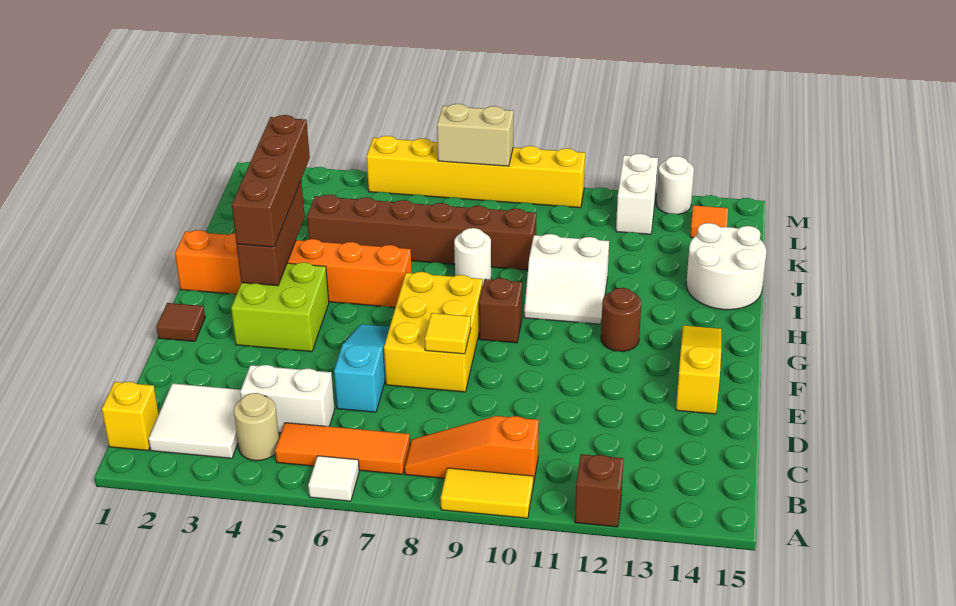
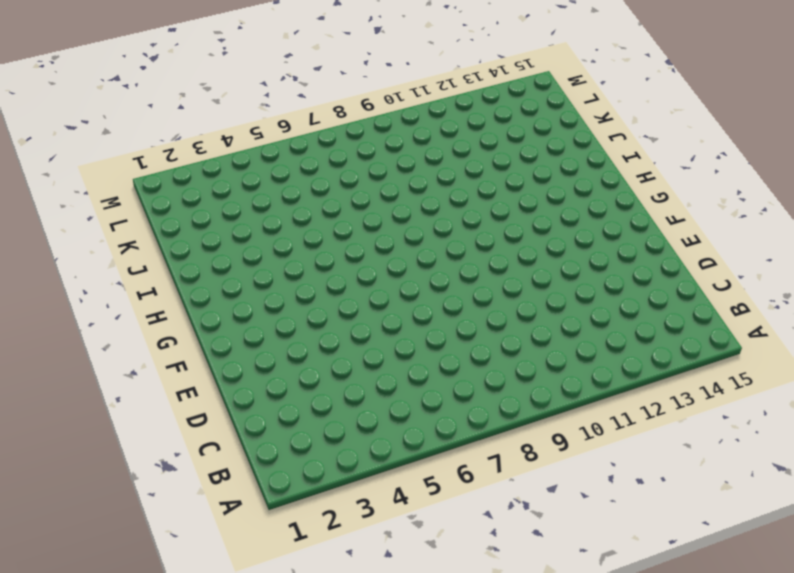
none -> white 1x1 tile [308,456,359,501]
none -> yellow 1x2 tile [441,468,533,518]
none -> brown 1x1 brick [575,454,624,527]

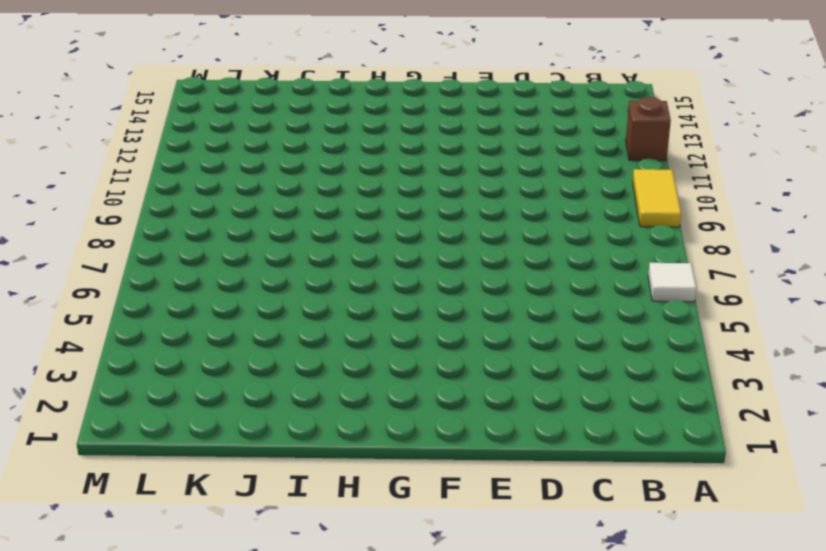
none -> yellow 1x1 brick [102,382,159,451]
none -> white 2x2 tile [149,383,241,458]
none -> tan 1x1 round brick [234,393,279,461]

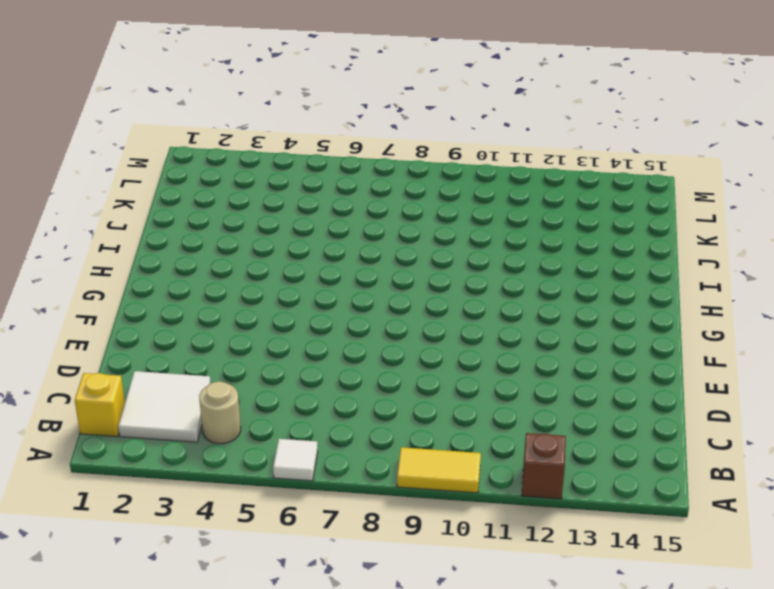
none -> orange 1x3 tile [275,423,410,474]
none -> orange 1x3 slope [404,416,539,485]
none -> white 1x2 brick [240,365,335,433]

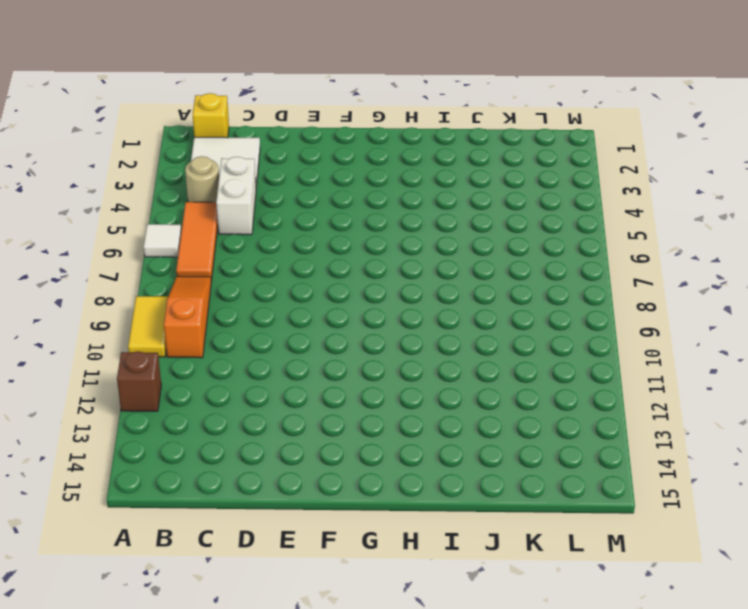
none -> cyan 1x3 slope [334,324,390,412]
none -> yellow 2x3 brick [384,272,483,392]
none -> yellow 1x3 slope [676,326,721,414]

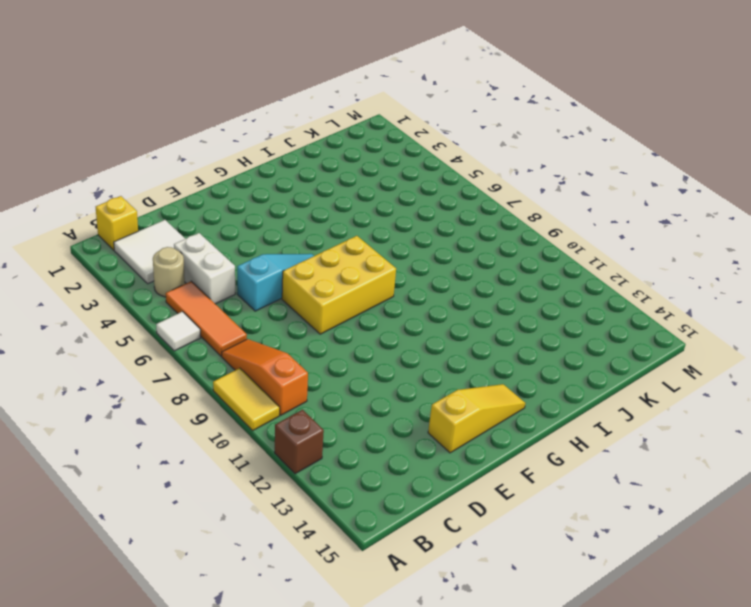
none -> brown 1x1 tile [156,303,205,341]
none -> lime 2x2 brick [231,262,329,352]
none -> brown 1x1 brick [479,278,522,343]

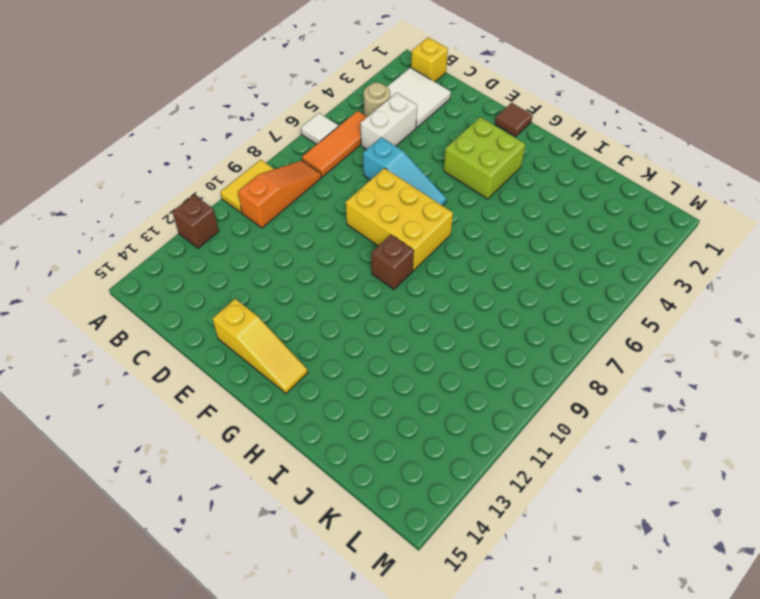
none -> brown 1x1 round brick [601,288,641,351]
none -> orange 1x6 brick [175,230,412,307]
none -> white 2x2 slope [524,234,609,324]

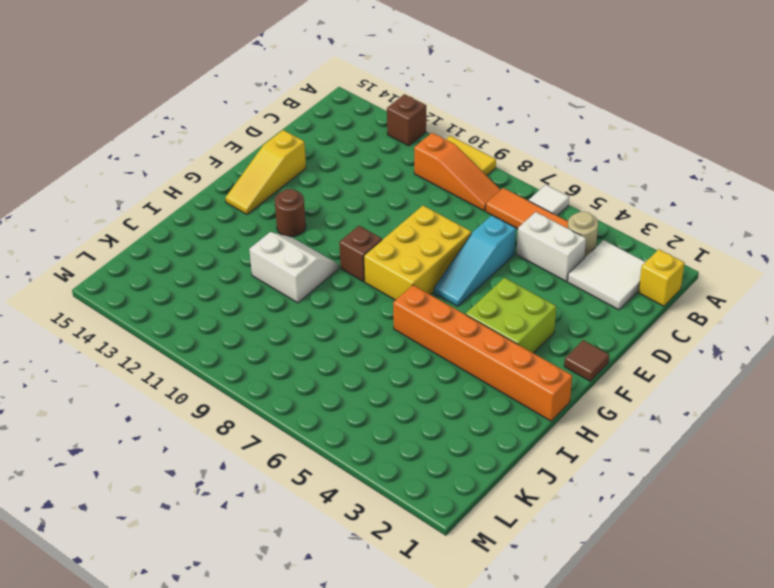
none -> white 1x1 round brick [454,228,491,283]
none -> white 2x2 round brick [686,223,766,310]
none -> brown 1x6 brick [307,195,536,270]

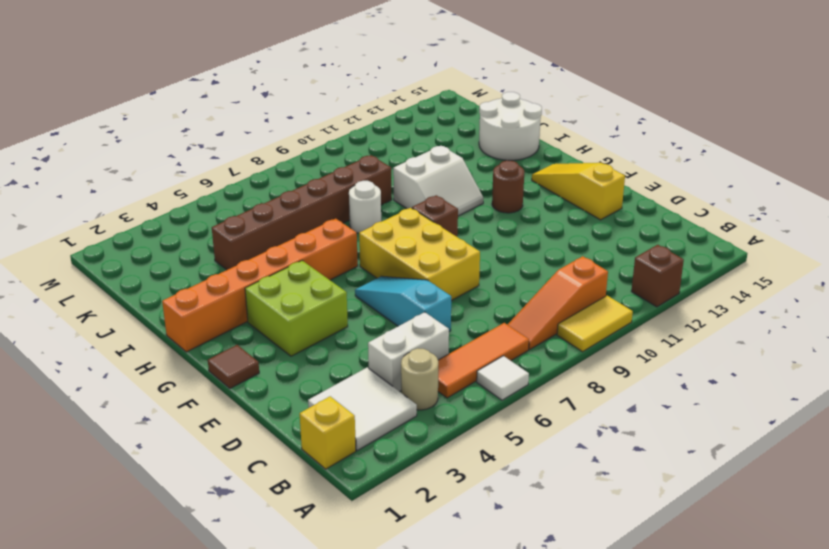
none -> white 1x2 brick [616,154,658,234]
none -> orange 1x1 tile [690,205,728,238]
none -> yellow 1x6 brick [366,136,585,208]

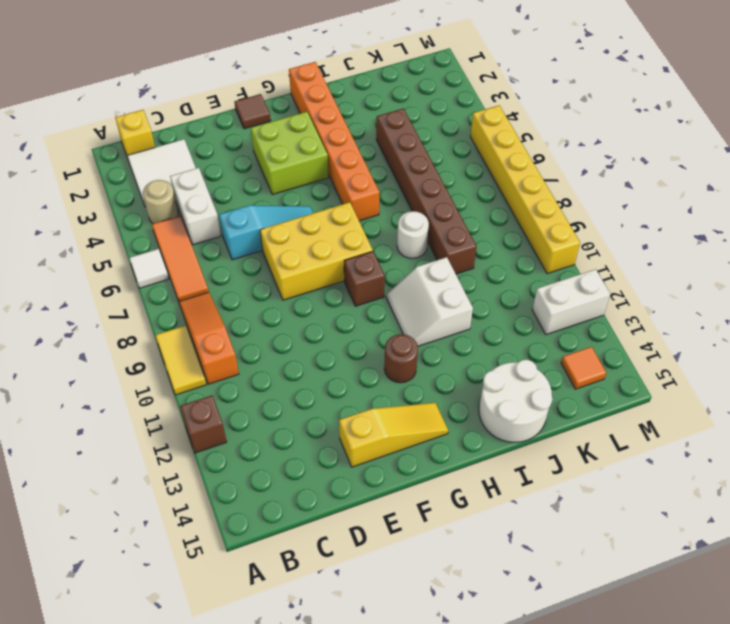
none -> white 1x1 round brick [656,156,694,214]
none -> yellow 1x1 tile [425,313,471,354]
none -> brown 1x3 brick [237,181,305,286]

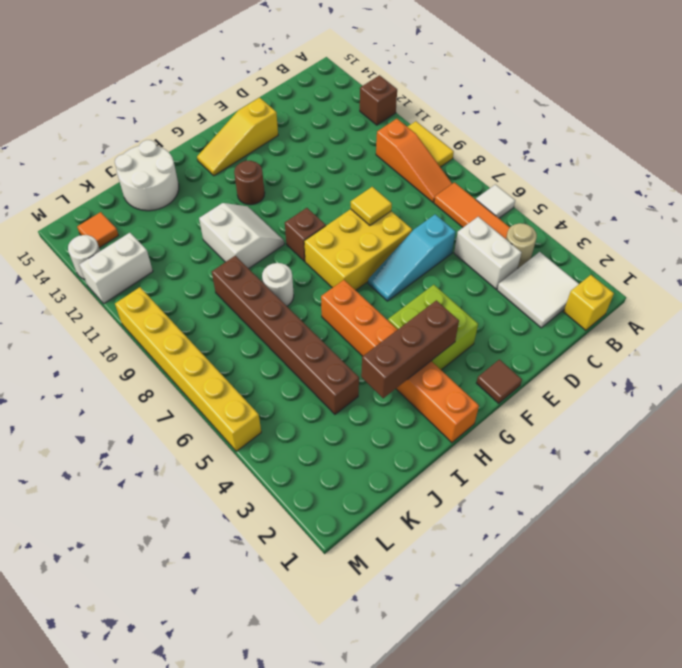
none -> tan 1x2 brick [437,104,513,166]
none -> brown 1x4 brick [232,115,310,247]

